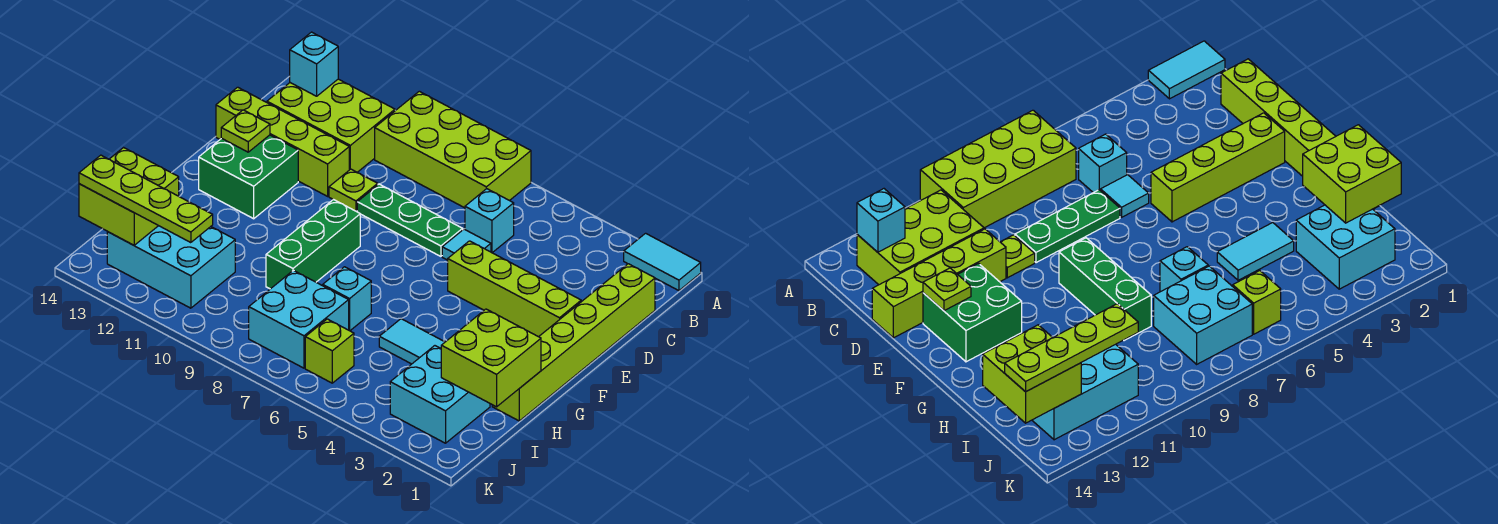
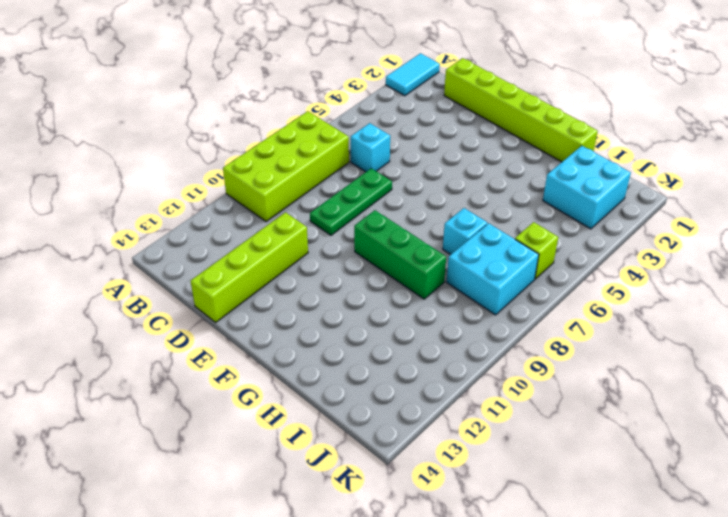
none -> lime 2x3 brick [267,79,395,172]
none -> cyan 1x1 tile [442,229,491,260]
none -> lime 1x1 plate [329,169,378,211]

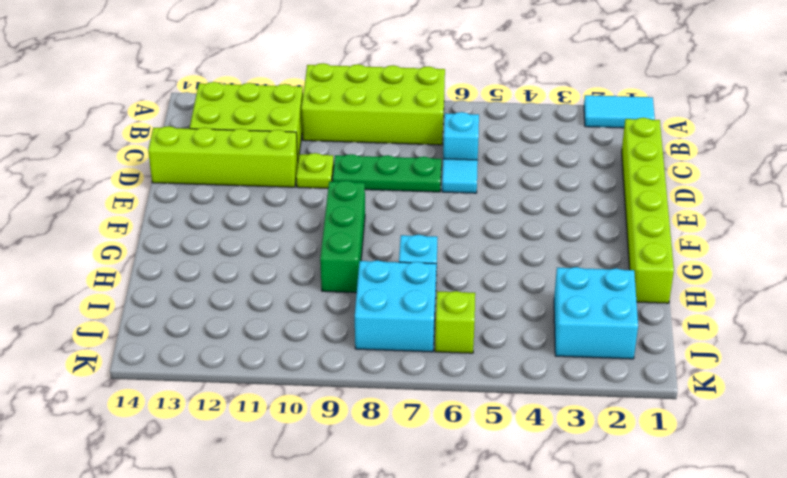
none -> lime 1x4 brick [448,241,581,337]
none -> green 2x2 brick [199,135,298,219]
none -> cyan 1x2 tile [379,319,445,364]

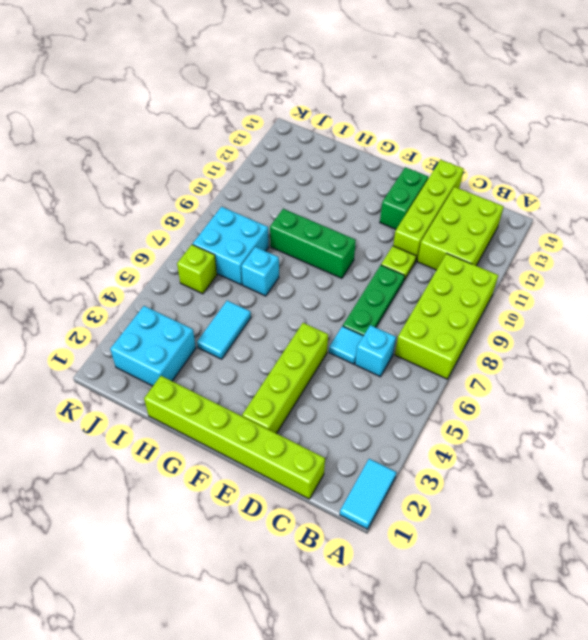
green 1x2 brick [380,167,428,229] -> green 2x2 brick [199,135,298,219]
none -> cyan 2x3 brick [107,226,235,308]
none -> cyan 1x1 brick [290,32,338,96]
none -> lime 1x1 plate [221,110,270,152]

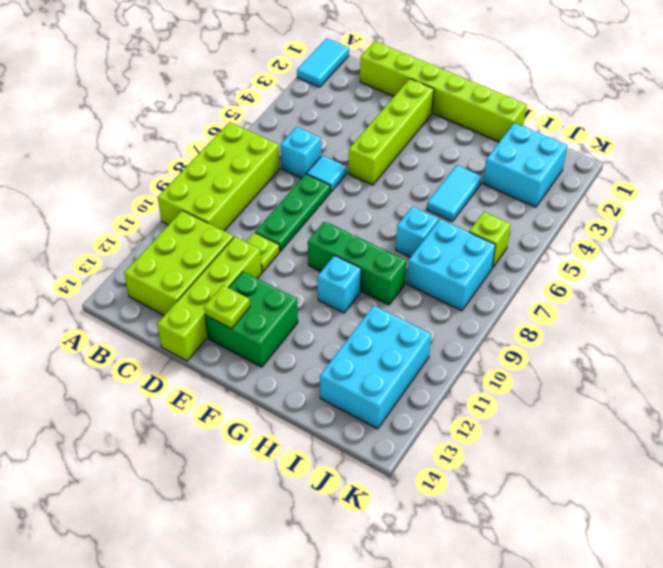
cyan 1x1 brick [318,256,361,313] -> cyan 1x1 brick moved to [290,32,338,96]
none -> lime 2x2 brick [441,309,541,407]
none -> lime 2x2 brick [79,148,179,245]
none -> lime 1x4 plate [79,155,213,243]

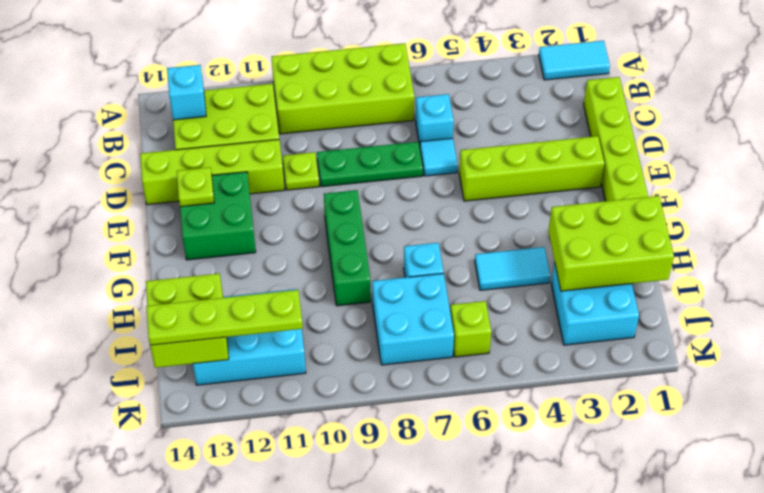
lime 2x3 brick [549,196,674,291] -> lime 2x2 brick [441,309,541,407]

